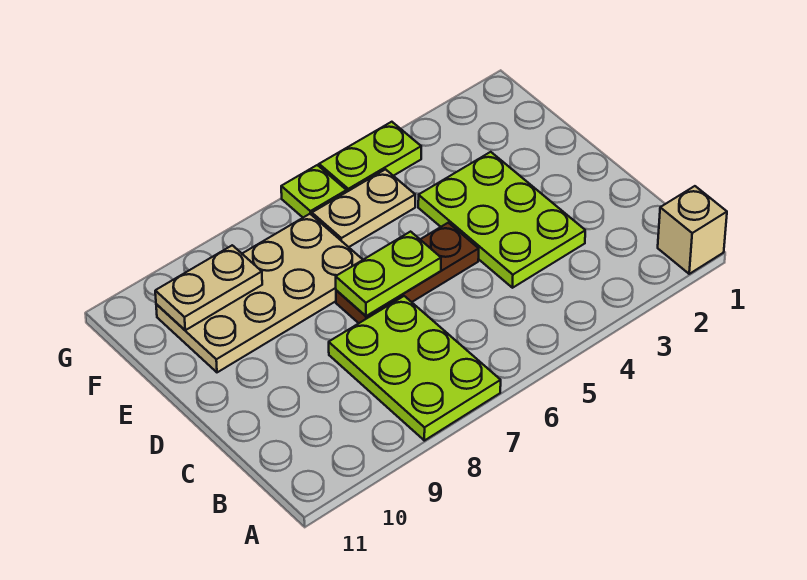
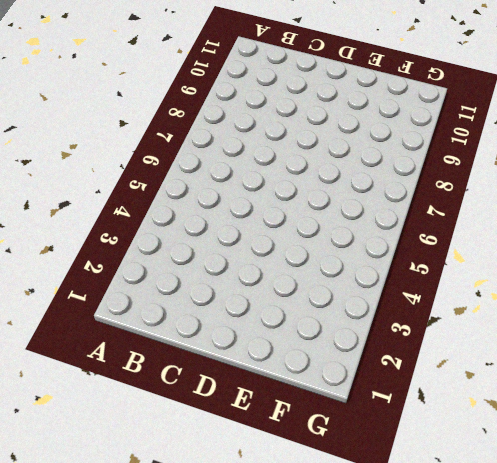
none -> tan 1x1 brick [658,186,727,274]
none -> lime 2x3 plate [329,296,501,441]

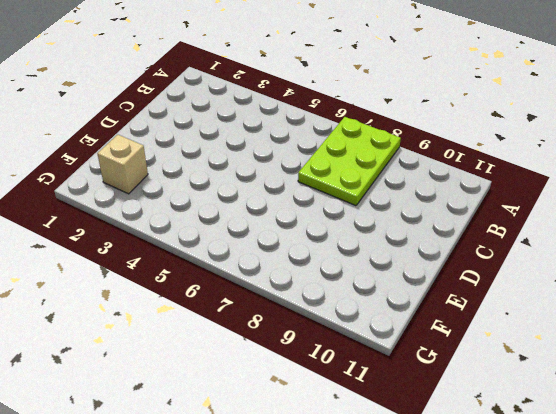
tan 1x1 brick [97,135,148,194] -> tan 1x1 brick moved to [658,186,727,274]
none -> lime 2x3 plate [418,152,585,288]
none -> brown 1x3 plate [336,223,479,323]

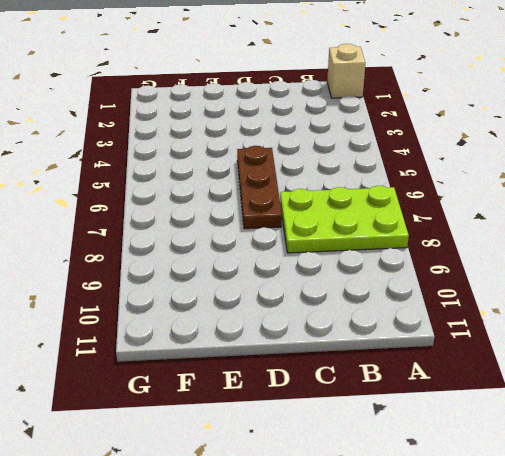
none -> lime 2x3 plate [418,152,585,288]
none -> tan 2x4 plate [156,214,363,372]

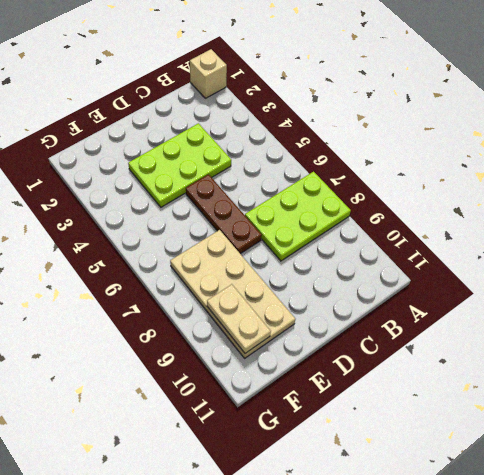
none -> tan 1x2 plate [312,169,415,247]
none -> lime 1x2 plate [319,122,421,192]

